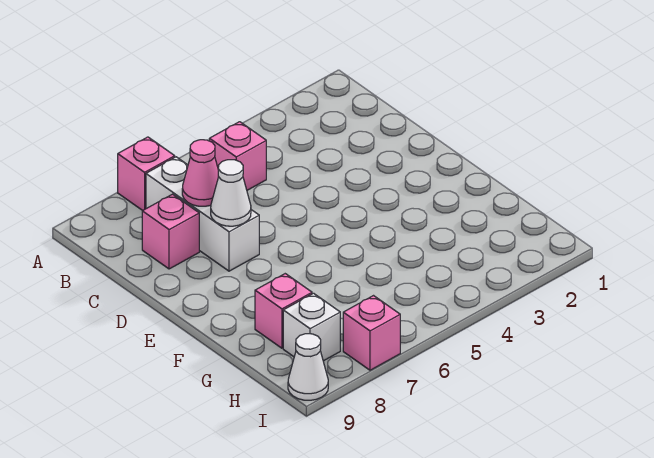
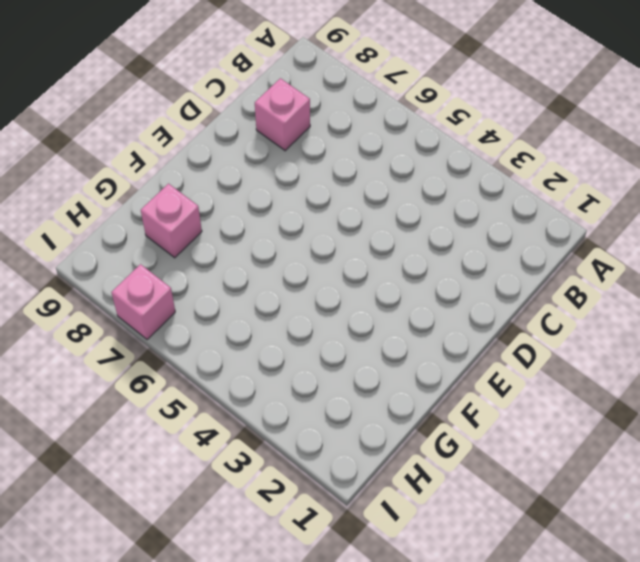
none -> pink 1x1 brick [118,137,175,211]
none -> pink 1x1 brick [209,122,266,190]

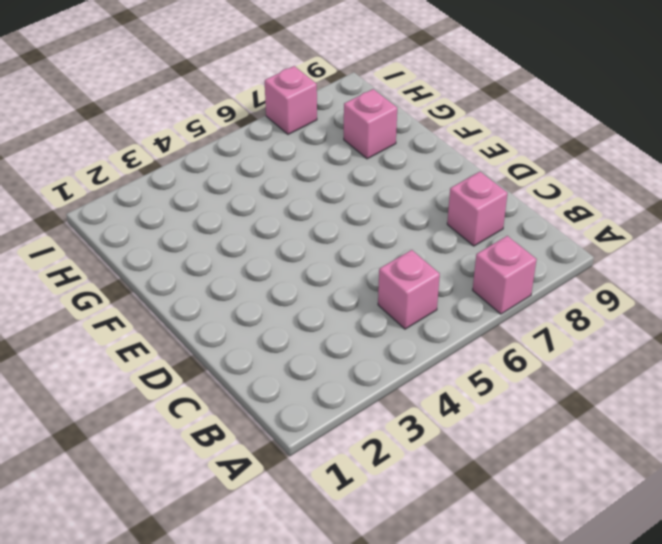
none -> white 1x3 brick [146,157,259,271]
none -> white 1x1 brick [283,293,340,361]

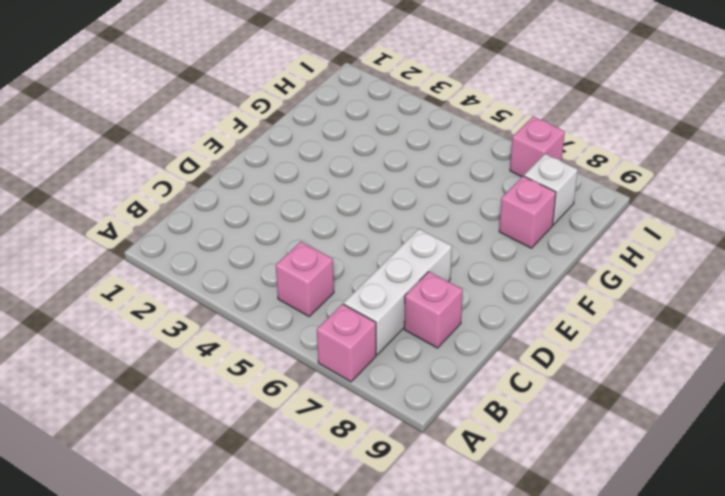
none -> white 1x1 cone [288,334,328,400]
none -> pink 1x1 cone [182,140,219,206]

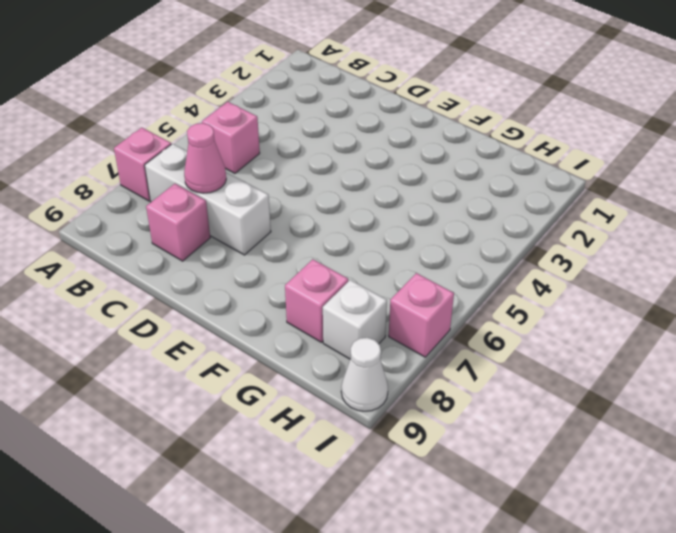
none -> white 1x1 cone [211,160,251,226]

